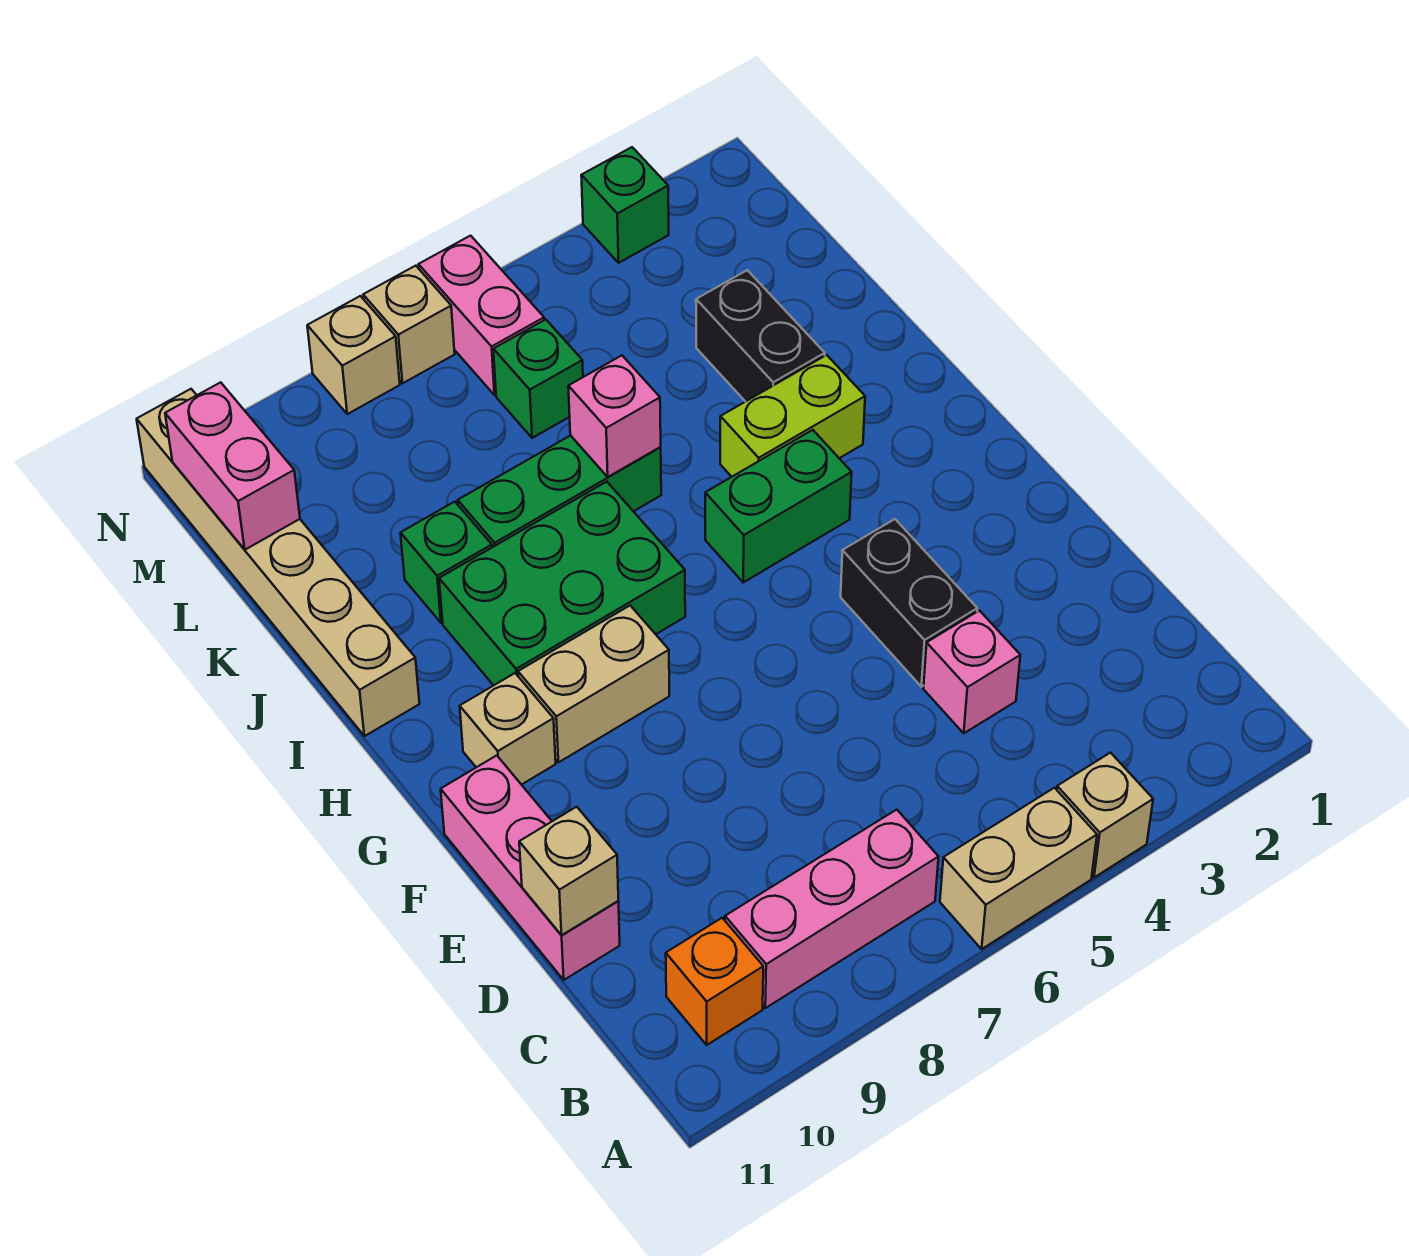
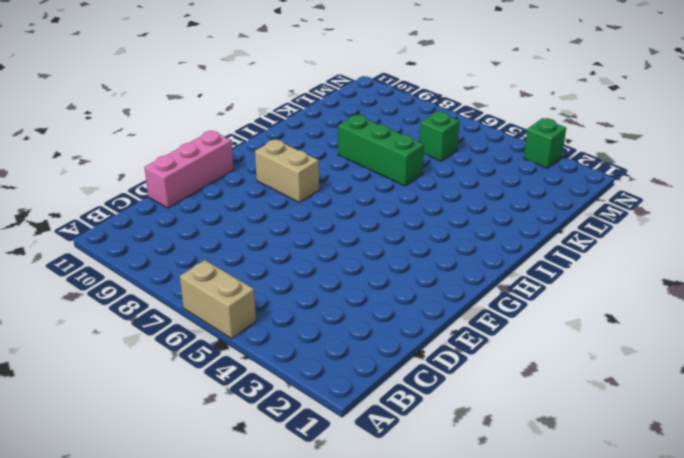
none -> tan 1x1 brick [1057,753,1153,878]
none -> pink 1x3 brick [725,810,938,1008]
none -> orange 1x1 brick [666,918,763,1045]

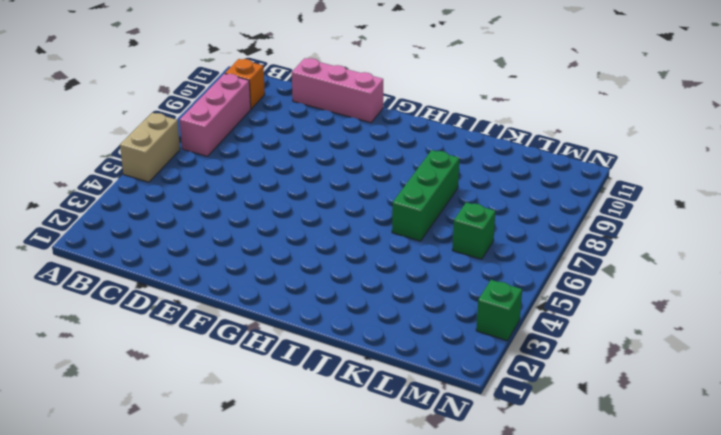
none -> tan 1x1 brick [1057,753,1153,878]
none -> pink 1x1 brick [923,611,1020,733]
none -> black 1x2 brick [841,519,977,687]

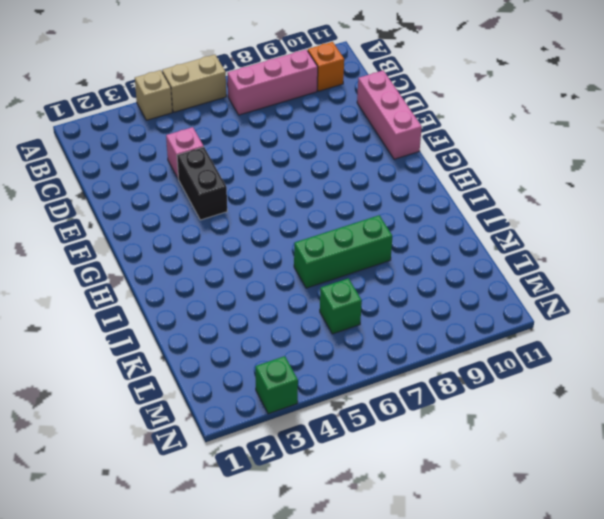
none -> tan 1x2 brick [518,606,669,762]
none -> tan 1x1 brick [460,673,556,785]
none -> green 1x2 brick [705,430,852,582]

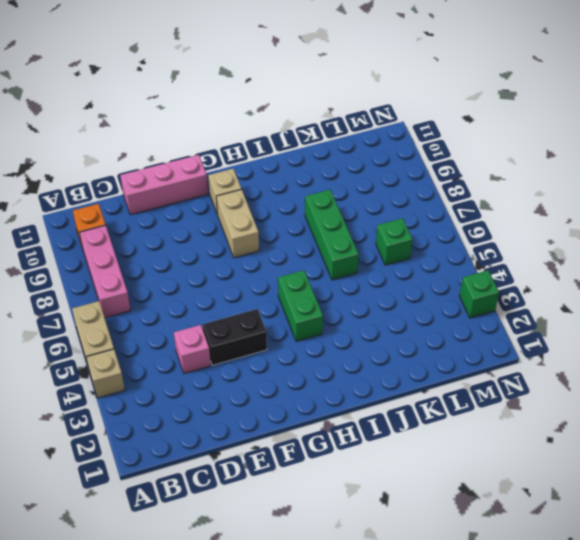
none -> green 2x3 brick [439,482,685,685]
none -> lime 1x2 brick [720,355,865,477]
none -> tan 1x6 brick [137,389,420,736]

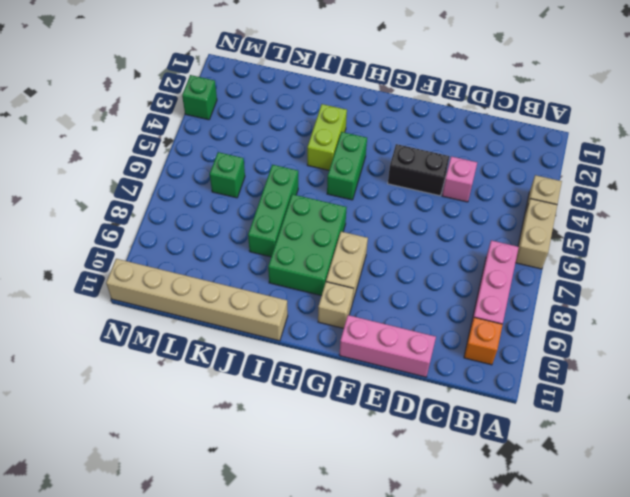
none -> black 1x2 brick [696,270,825,402]
none -> green 1x1 brick [401,502,492,623]
none -> pink 1x2 brick [419,236,544,395]

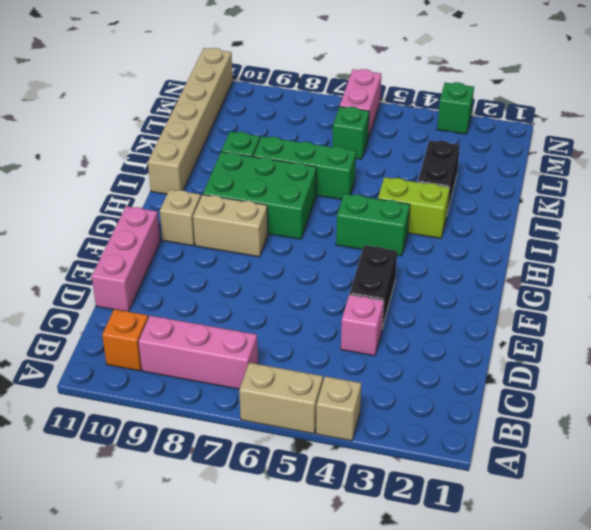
none -> tan 1x1 brick [363,266,455,383]
none -> tan 1x1 brick [307,296,400,414]
none -> tan 1x1 brick [519,807,618,935]

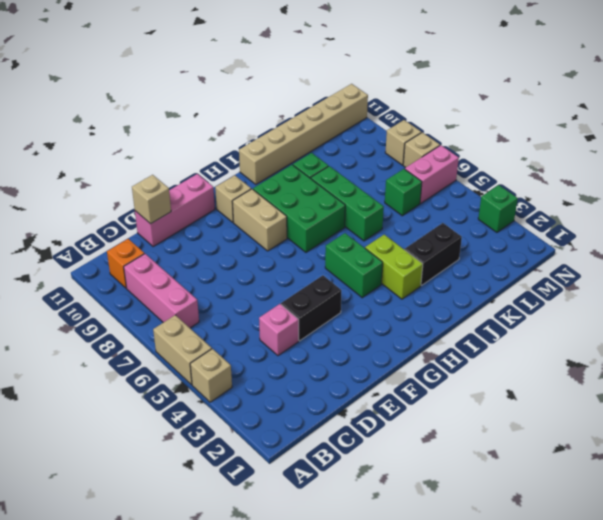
none -> pink 1x1 brick [568,356,661,477]
none -> pink 1x2 brick [165,382,300,550]

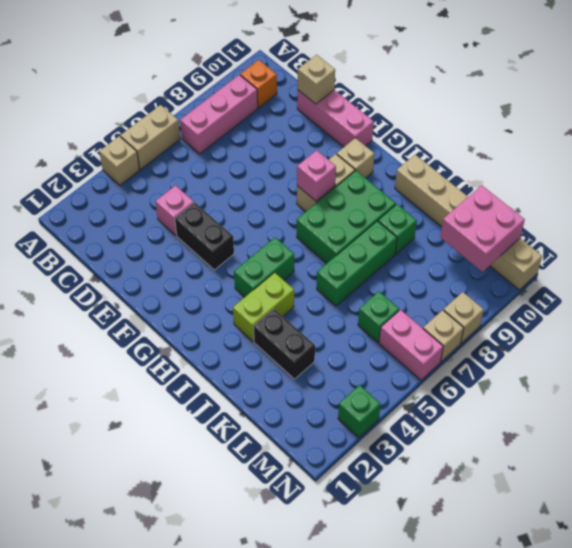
pink 1x1 brick [297,150,336,201] -> pink 1x1 brick moved to [568,356,661,477]
pink 2x2 brick [440,185,525,272] -> pink 1x2 brick [165,382,300,550]

